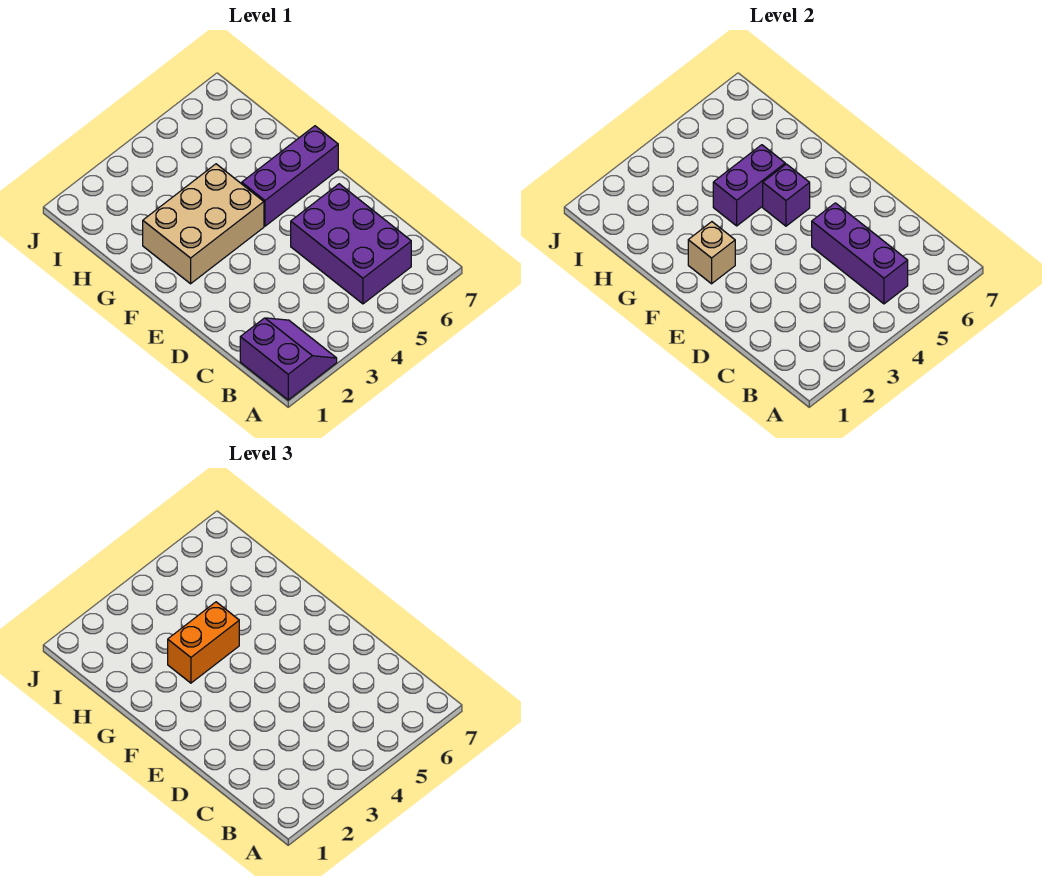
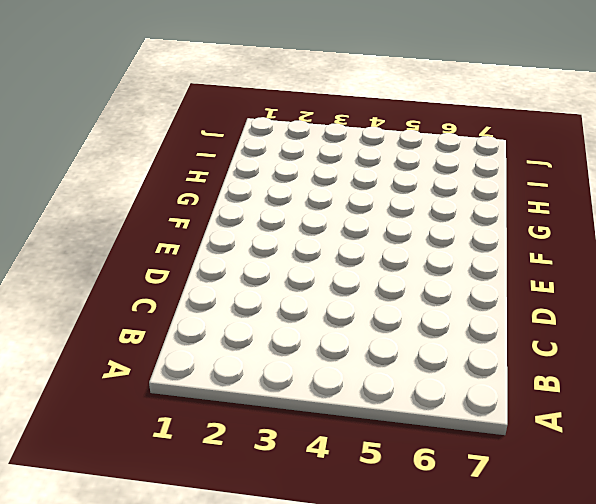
none -> purple 2x2 slope [240,318,337,400]
none -> purple 2x3 brick [291,184,411,304]

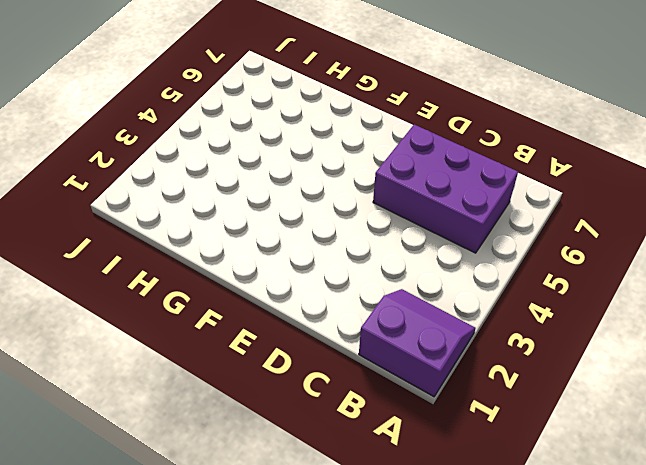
none -> tan 2x3 brick [143,164,264,284]
none -> purple 1x3 brick [242,126,338,226]

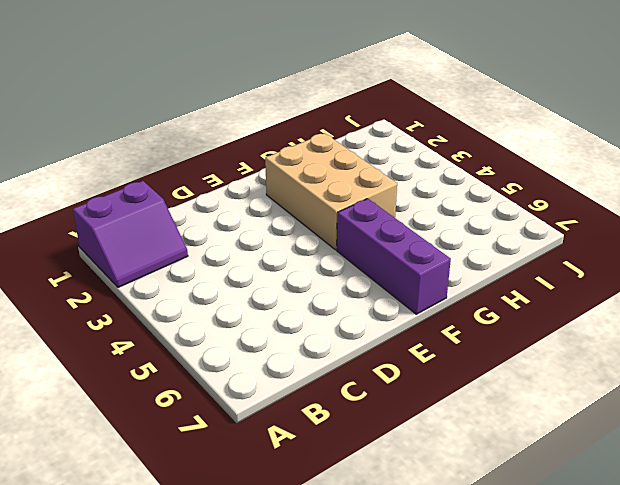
none -> purple 2x3 brick [291,184,411,304]
none -> purple 1x3 brick [812,203,908,304]

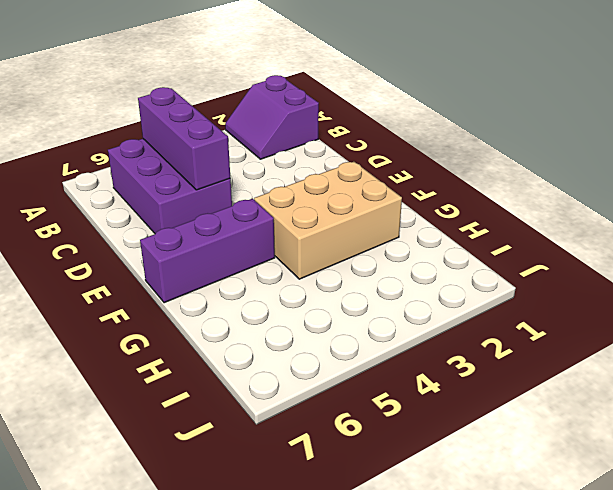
none -> tan 1x1 brick [688,222,735,284]
none -> purple 1x1 brick [763,164,810,226]

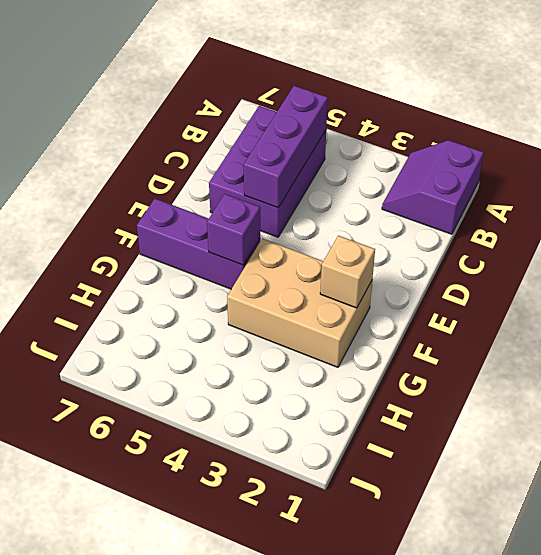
none -> purple 1x2 brick [713,145,785,226]
none -> orange 1x2 brick [168,602,239,683]

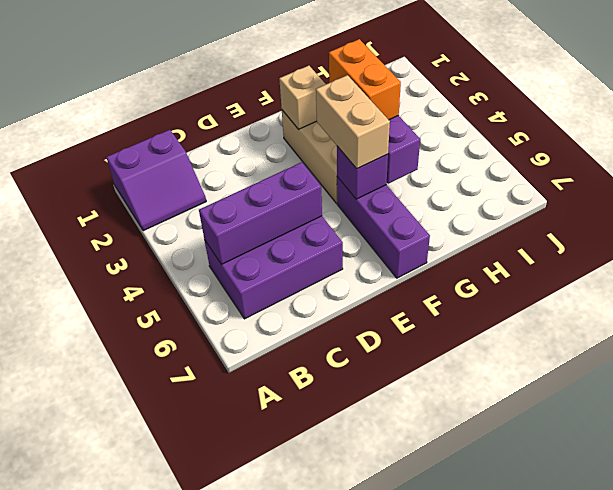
tan 1x2 brick [316,75,390,169] -> none

